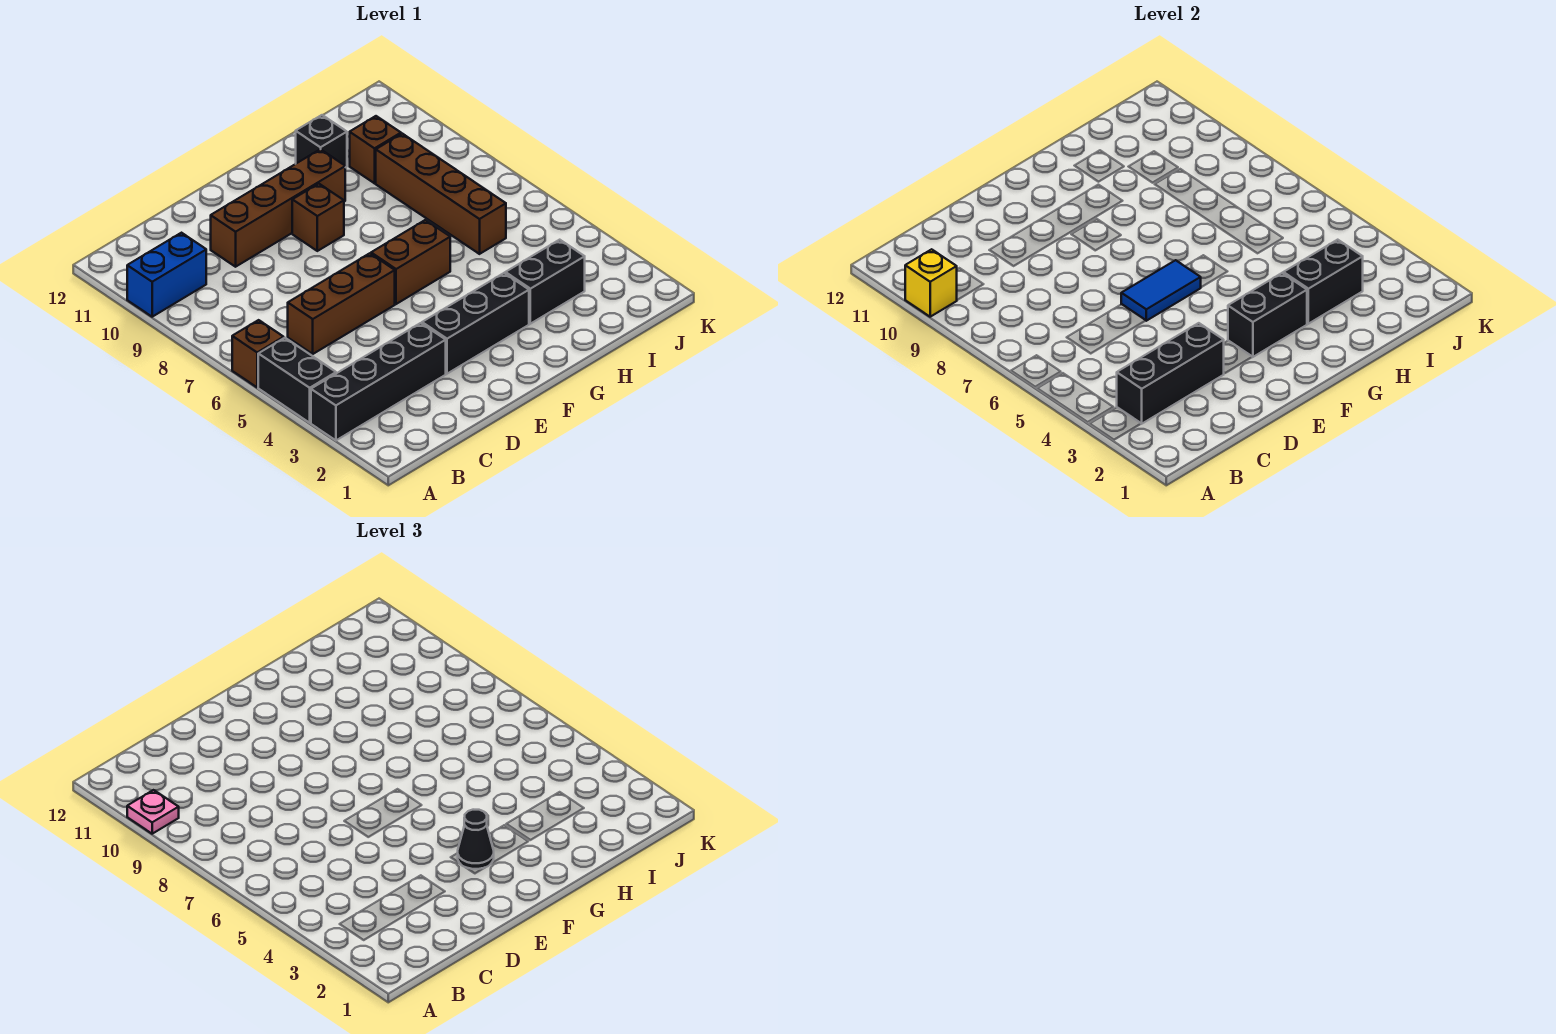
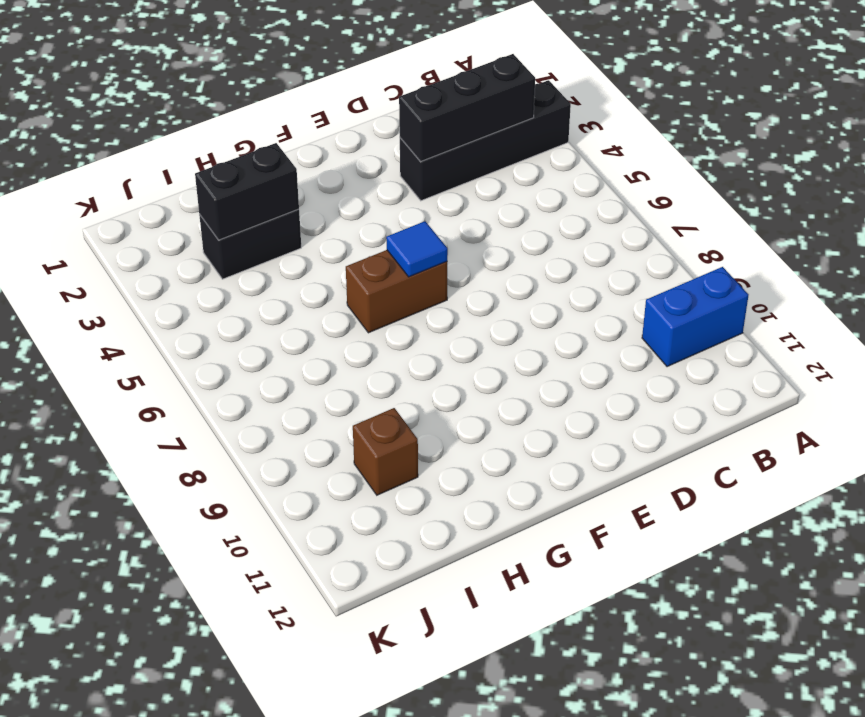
blue 1x1 tile [386,221,448,277] -> blue 1x2 tile [1121,260,1201,321]
none -> black 1x2 brick [258,338,336,423]
none -> brown 1x1 brick [232,320,284,387]
none -> brown 1x3 brick [288,253,395,354]

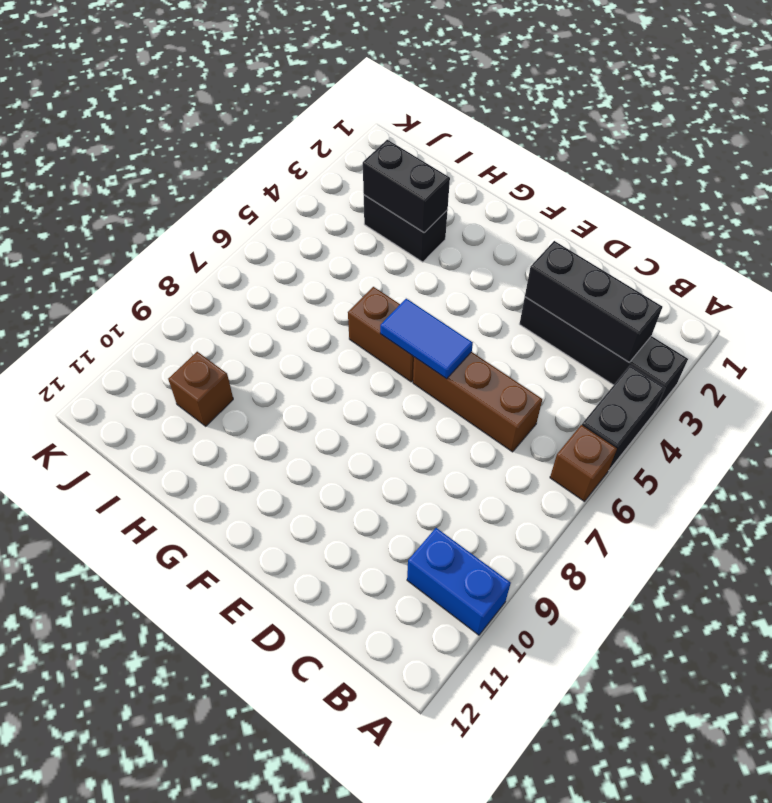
none -> brown 1x4 brick [211,149,345,267]
none -> black 1x3 brick [422,273,529,374]
none -> brown 1x1 brick [292,184,344,251]

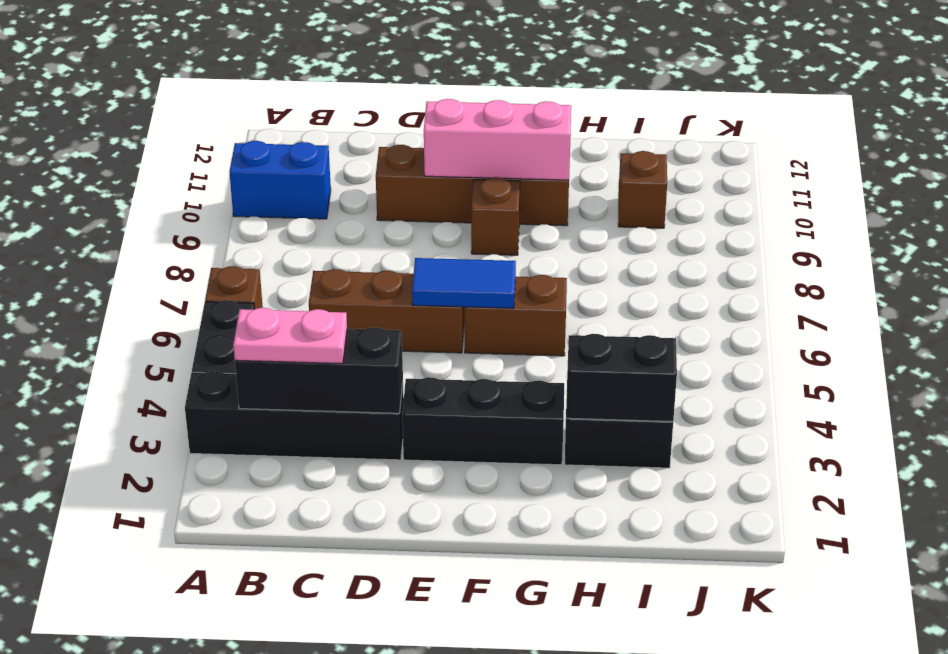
pink 1x2 plate [233,308,347,364] -> none
pink 1x3 brick [424,99,571,180] -> none
none -> black 1x1 brick [296,115,347,168]
none -> brown 1x4 brick [376,134,506,254]
none -> yellow 1x1 brick [905,249,957,317]

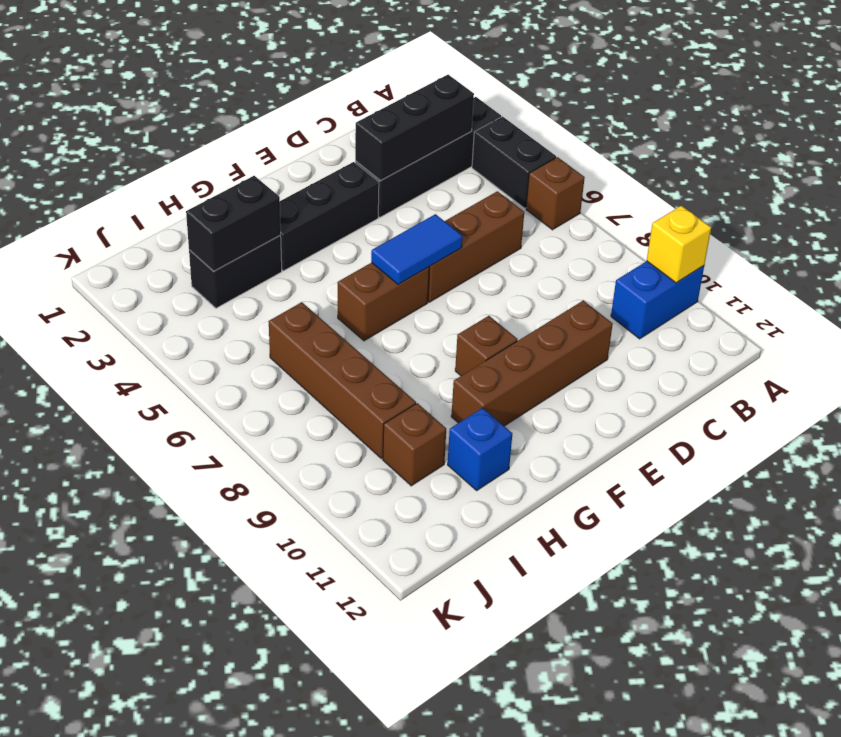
blue 1x1 brick [447,408,512,490] -> black 1x1 brick [296,115,347,168]
none -> black 1x2 brick [1228,273,1307,357]
none -> pink 1x1 plate [127,790,179,834]
none -> black 1x1 cone [458,810,494,869]

